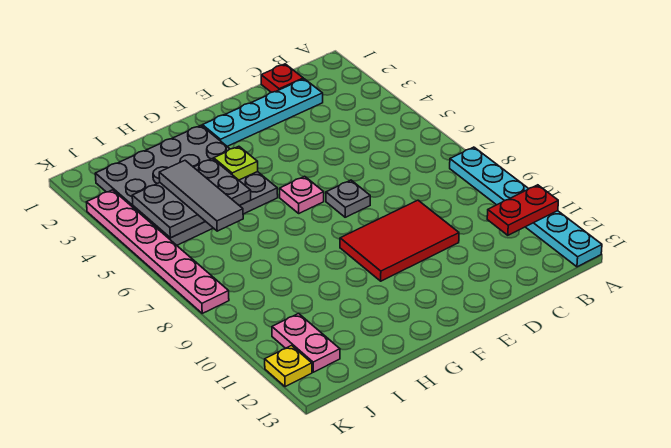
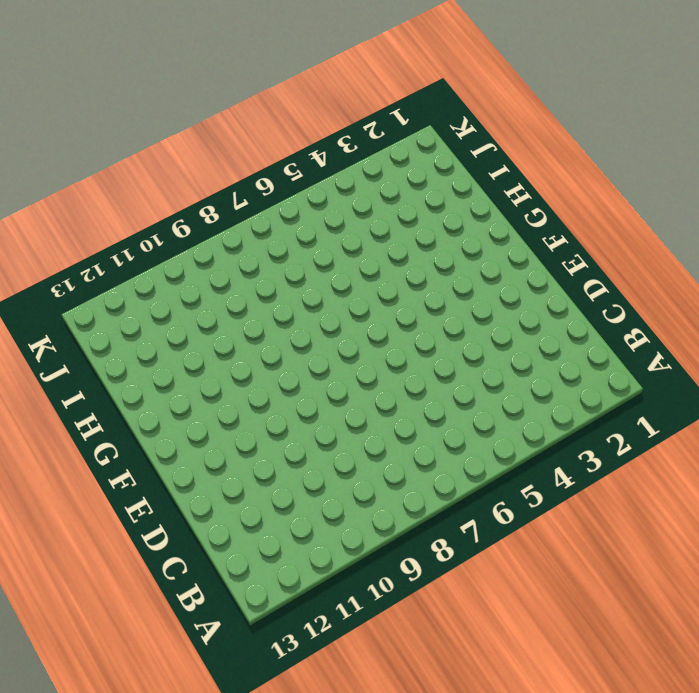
none -> cyan 1x6 plate [450,147,602,267]
none -> red 1x1 plate [261,64,303,92]
none -> cyan 1x4 plate [202,79,323,146]

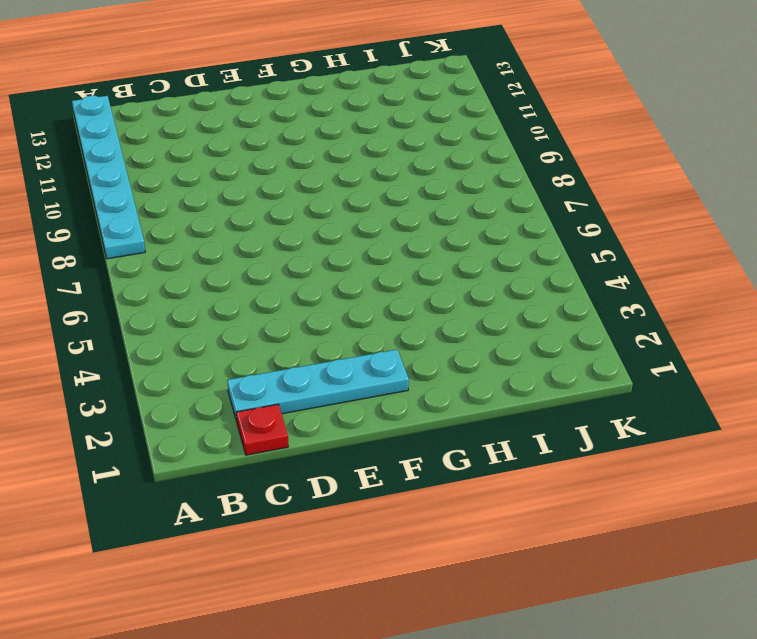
none -> red 2x3 tile [340,200,459,281]
none -> grey 1x1 plate [326,180,370,217]
none -> pink 1x1 plate [280,176,324,213]

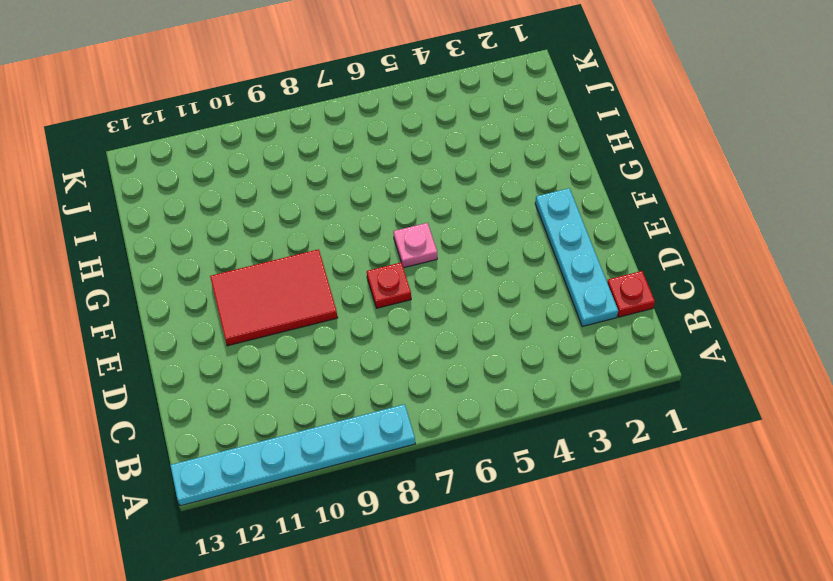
red 1x1 plate [367,262,411,308] -> grey 1x1 plate [326,180,370,217]
red 2x3 tile [210,249,338,346] -> red 2x3 tile turned to [340,200,459,281]
none -> grey 4x4 plate [95,125,278,245]
none -> pink 1x2 plate [272,313,340,372]
none -> pink 1x6 plate [87,190,229,313]

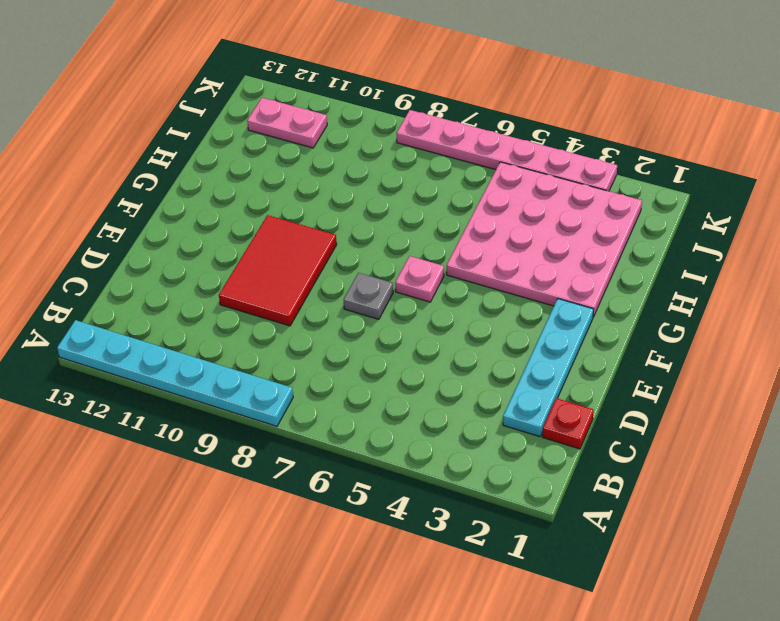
pink 4x4 plate [447,162,642,317] -> grey 4x4 plate [95,125,278,245]
none -> yellow 1x1 plate [265,346,312,387]
none -> red 1x2 plate [487,185,558,235]
none -> lime 1x1 plate [214,146,258,180]

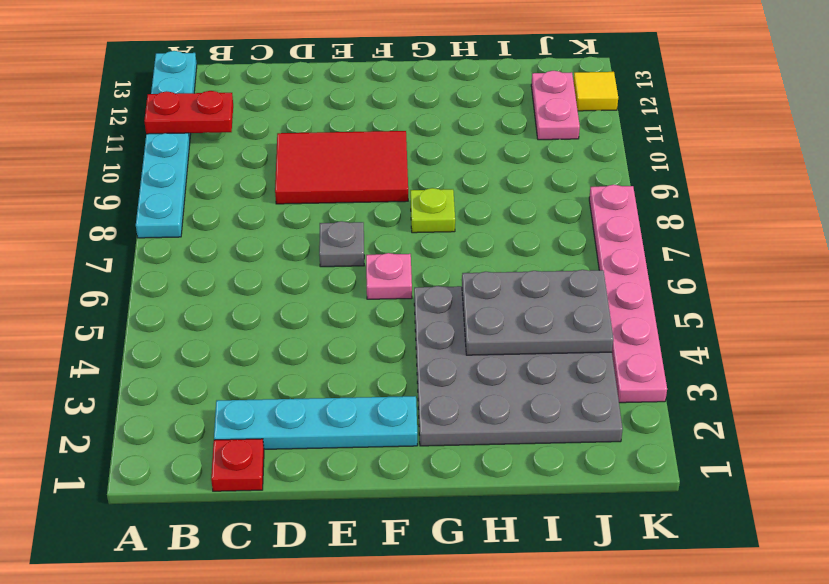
lime 1x1 plate [410,188,455,233] -> lime 1x1 plate moved to [214,146,258,180]
yellow 1x1 tile [573,72,618,111] -> yellow 1x1 plate [265,346,312,387]
none -> grey 1x3 tile [159,161,243,231]

